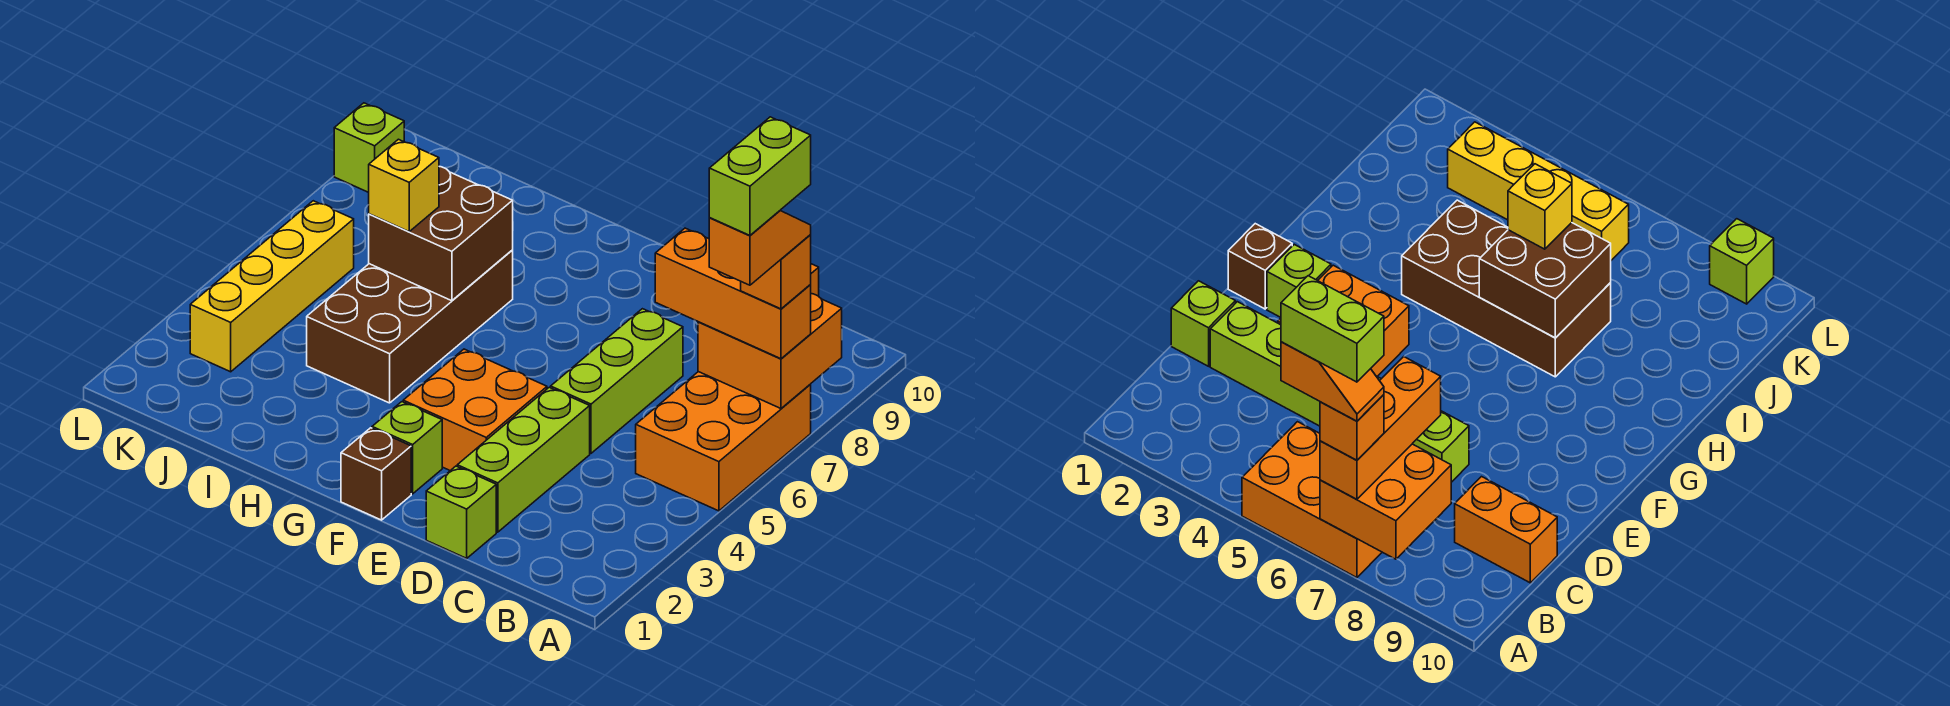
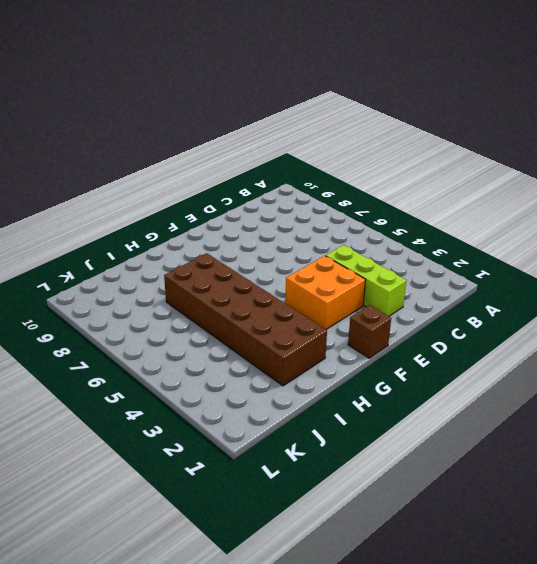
brown 2x6 brick [164,253,327,386] -> brown 2x4 brick [307,250,513,403]
none -> orange 2x3 brick [636,372,811,511]
none -> orange 1x2 brick [1455,477,1557,583]
none -> lime 1x1 brick [426,466,496,558]

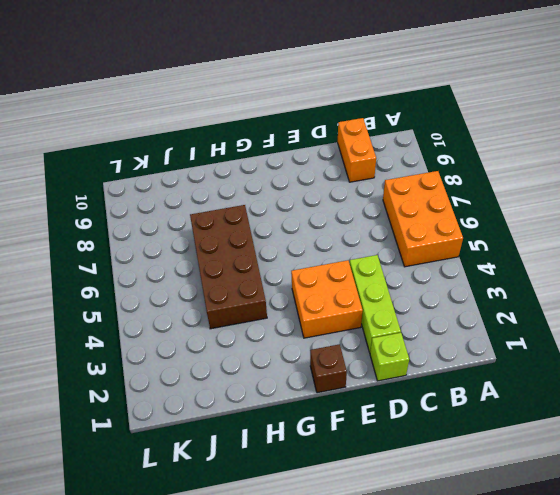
none -> lime 1x3 brick [551,309,683,453]
none -> lime 1x1 brick [372,402,442,494]
none -> yellow 1x4 brick [190,201,354,372]

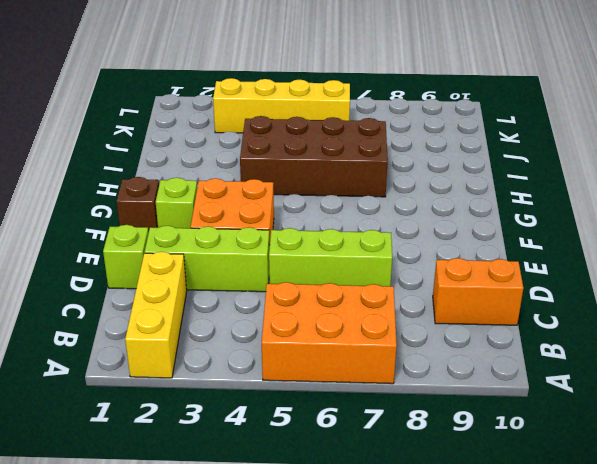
yellow 1x3 brick [125,252,187,378] -> none
none -> lime 1x1 brick [334,103,404,192]
none -> orange 2x2 brick [698,294,842,408]
none -> brown 2x2 brick [369,167,513,301]

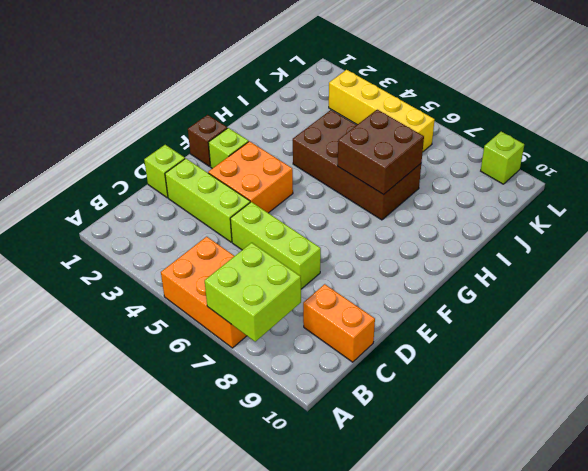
lime 2x2 brick [205,243,301,342] -> orange 2x2 brick [698,294,842,408]
none -> orange 1x3 brick [655,228,811,359]
none -> yellow 1x1 brick [369,139,439,232]
none -> orange 1x1 brick [741,235,811,309]

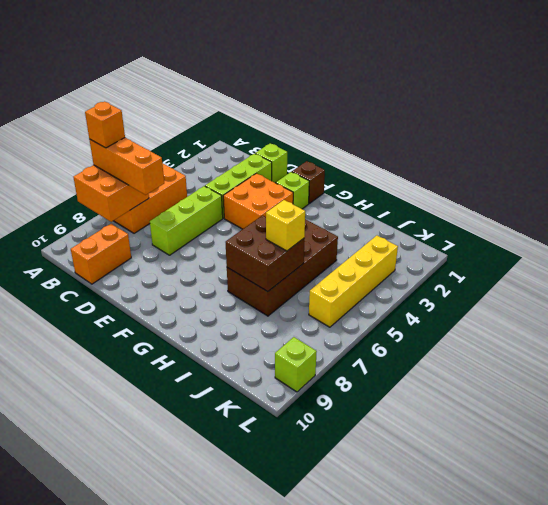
none -> orange 1x2 slope [709,211,811,285]
none -> lime 1x2 brick [709,117,811,235]

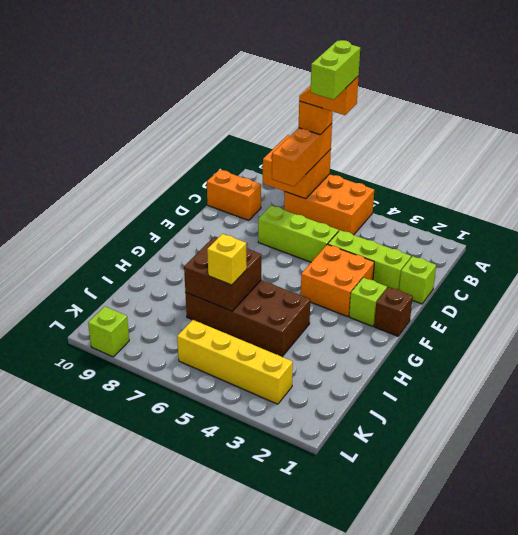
lime 1x2 brick [311,40,360,100] -> lime 1x2 brick turned to [709,117,811,235]

